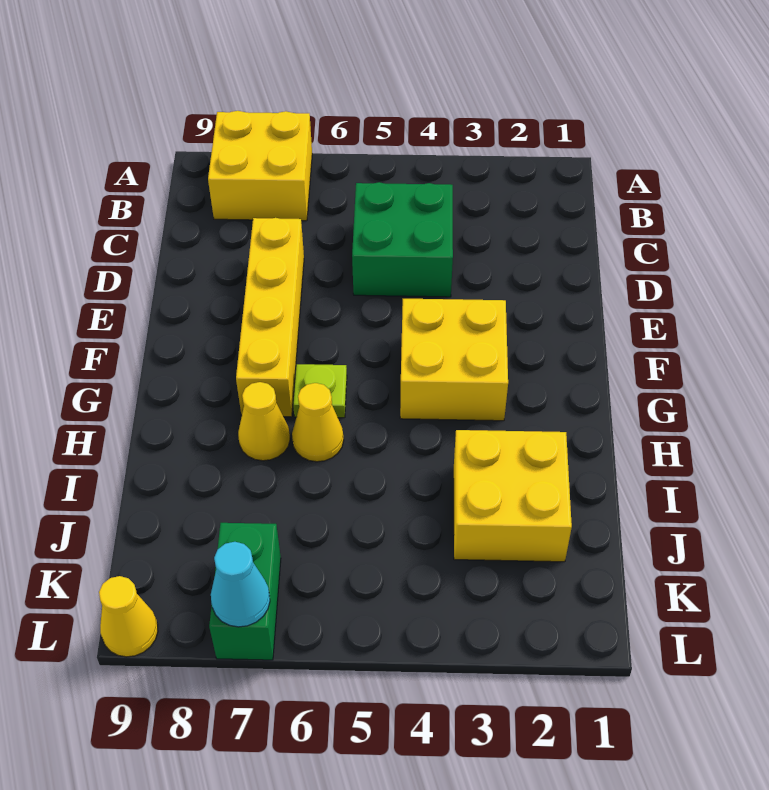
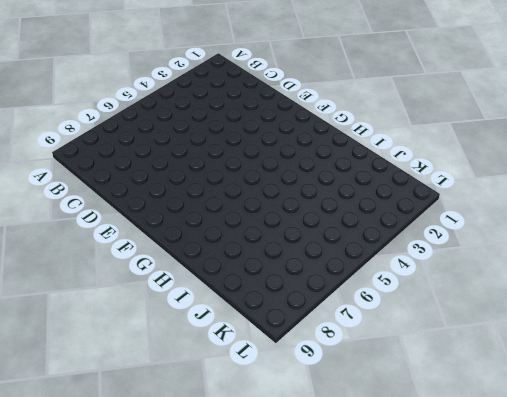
none -> yellow 2x2 brick [208,111,312,221]
none -> green 2x2 brick [352,182,453,297]

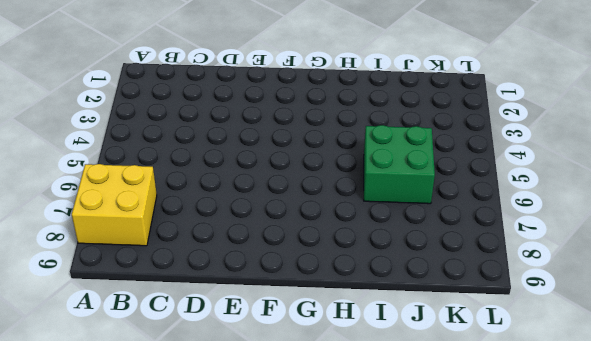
green 2x2 brick [364,125,435,204] -> green 2x2 brick moved to [352,182,453,297]
none -> yellow 1x4 brick [236,218,304,417]
none -> yellow 2x2 brick [400,299,508,421]

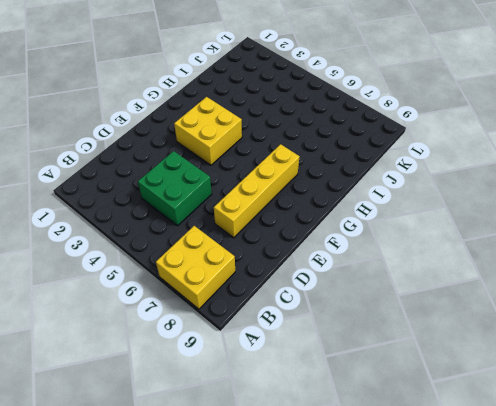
none -> lime 1x1 plate [293,364,347,418]
none -> yellow 1x1 cone [292,383,344,462]

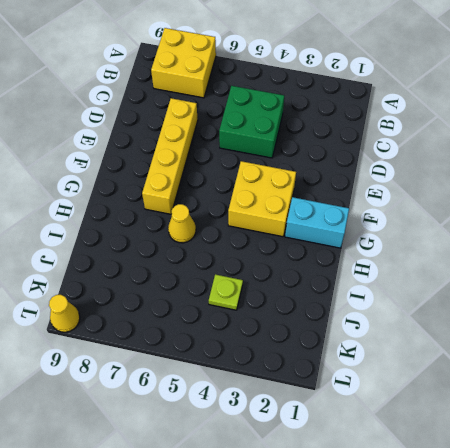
cyan 1x2 brick [285,197,349,248] -> none
lime 1x1 plate [209,274,243,310] -> lime 1x1 plate moved to [293,364,347,418]
none -> yellow 1x1 cone [238,382,290,461]
none -> yellow 2x2 brick [454,430,572,562]

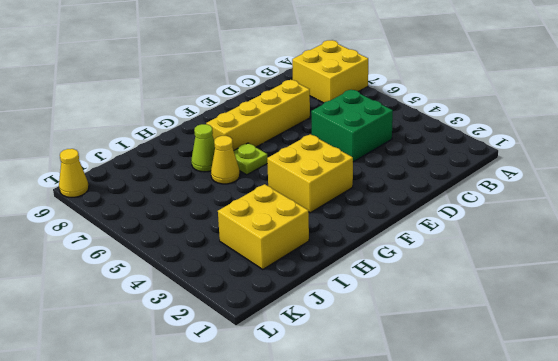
lime 1x1 cone [191,124,215,172] -> yellow 1x1 cone [238,382,290,461]
none -> green 1x2 brick [209,523,281,660]
none -> cyan 1x1 cone [211,542,270,627]

